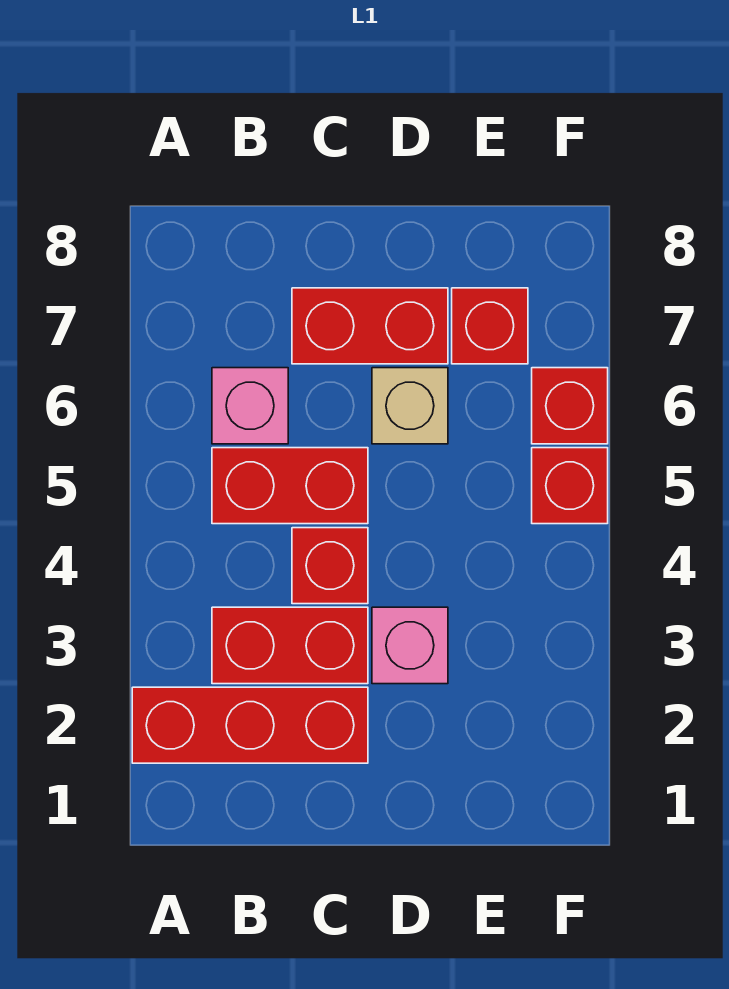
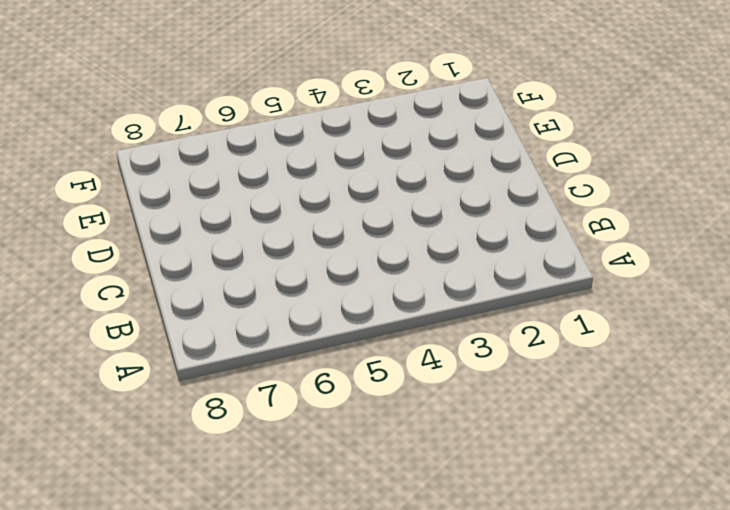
none -> red 1x3 brick [132,687,368,763]
none -> red 1x2 brick [212,607,368,684]

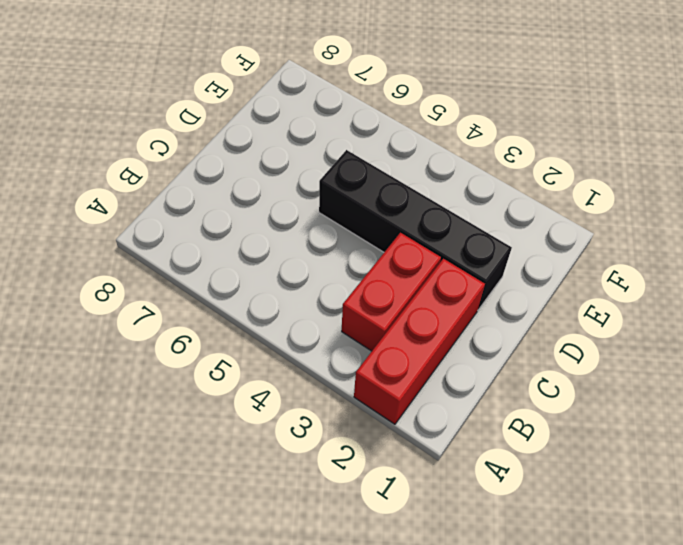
black 1x4 brick [319,150,512,310] -> pink 1x1 brick [372,607,448,684]
none -> red 1x2 brick [212,448,368,524]
none -> pink 1x1 brick [212,368,288,444]

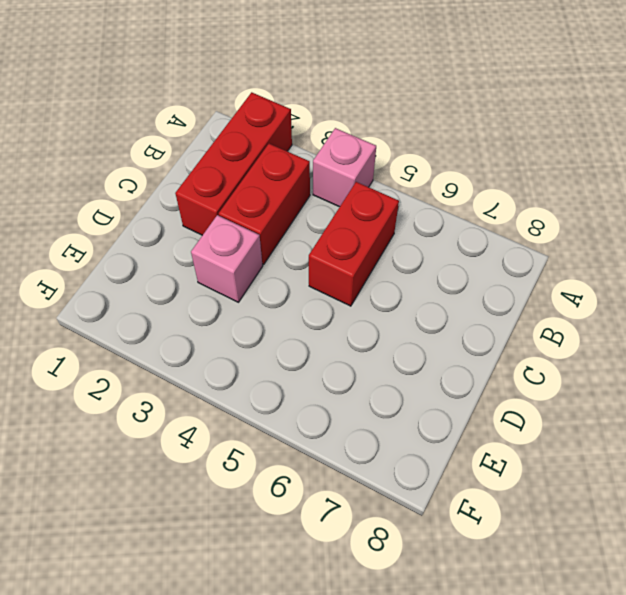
pink 1x1 brick [313,128,376,207] -> pink 1x1 brick moved to [212,368,288,444]
none -> red 1x1 brick [292,528,368,604]
none -> red 1x2 brick [292,288,448,364]

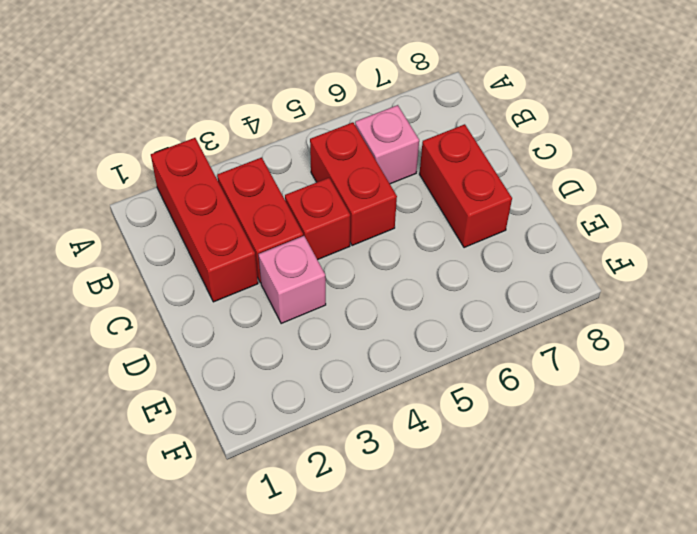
none -> tan 1x1 brick [372,368,448,444]
none -> red 1x1 brick [452,288,528,364]

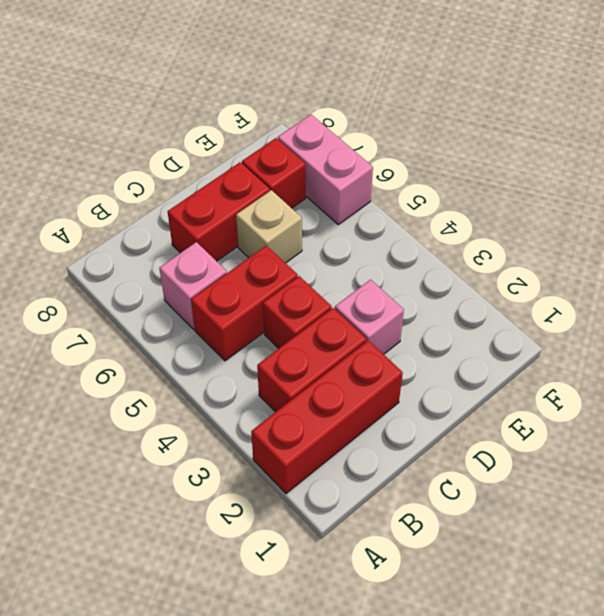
pink 1x2 brick [278,115,373,225] -> red 1x1 brick [532,368,608,444]
none -> red 1x1 brick [532,448,608,524]

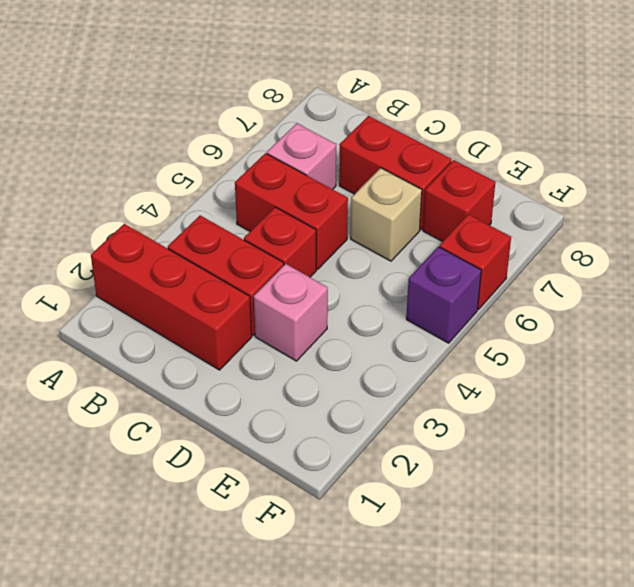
purple 1x1 brick [406,247,481,343] -> red 1x1 brick [532,448,608,524]

